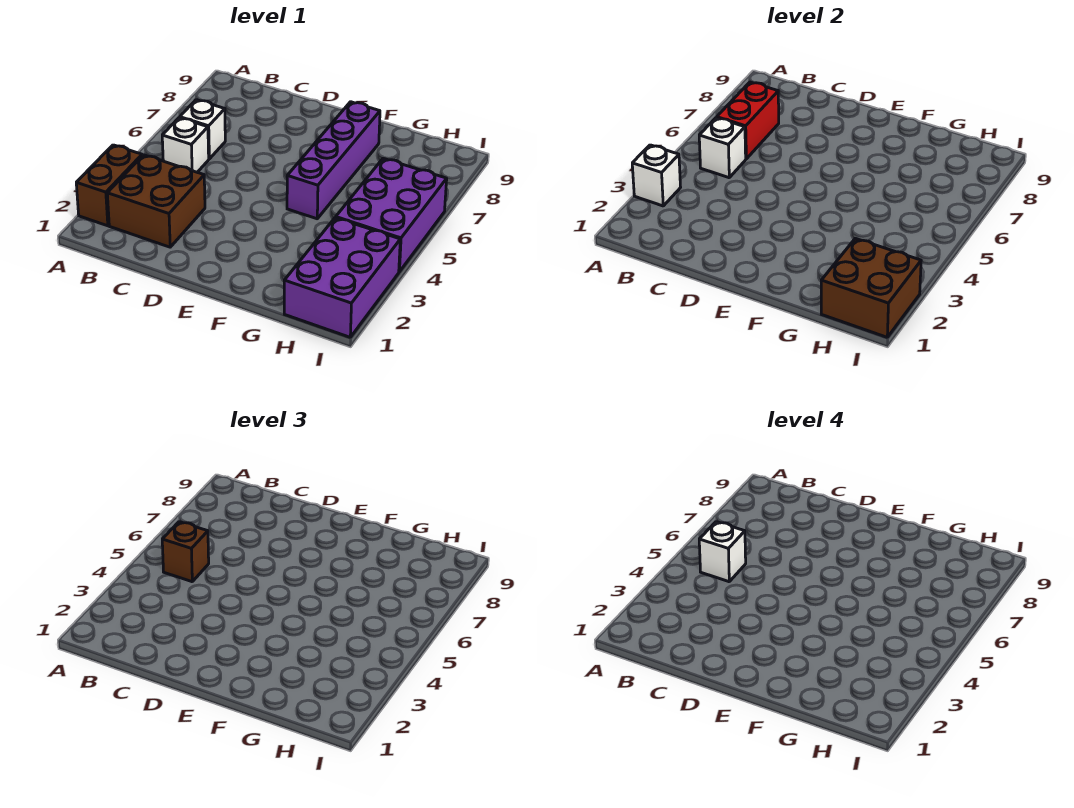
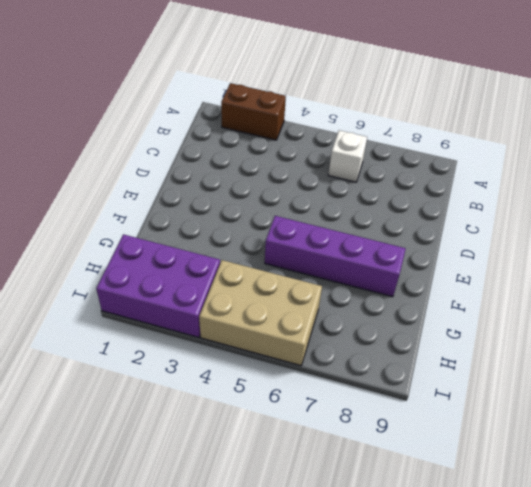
tan 2x3 brick [199,260,322,366] -> purple 2x3 brick [336,158,447,272]
none -> brown 2x2 brick [107,155,205,247]
none -> white 1x1 brick [162,118,209,172]
none -> white 1x1 brick [632,145,681,206]

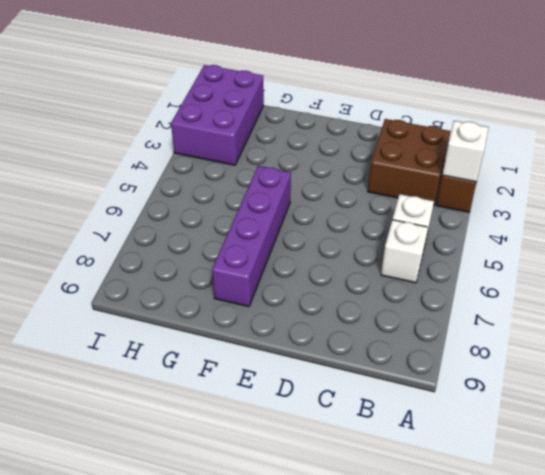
none -> purple 2x3 brick [336,158,447,272]
none -> white 1x1 brick [699,118,746,178]
none -> red 1x2 brick [717,82,779,159]

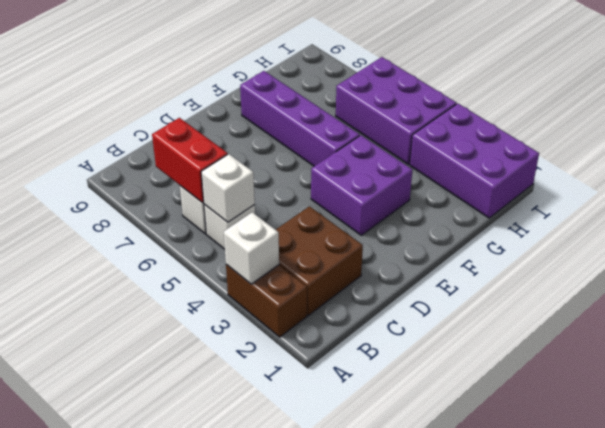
purple 2x2 brick [311,135,412,235] -> none
none -> brown 2x2 brick [821,238,921,337]
none -> brown 1x1 brick [162,522,209,582]
none -> white 1x1 brick [699,522,746,582]

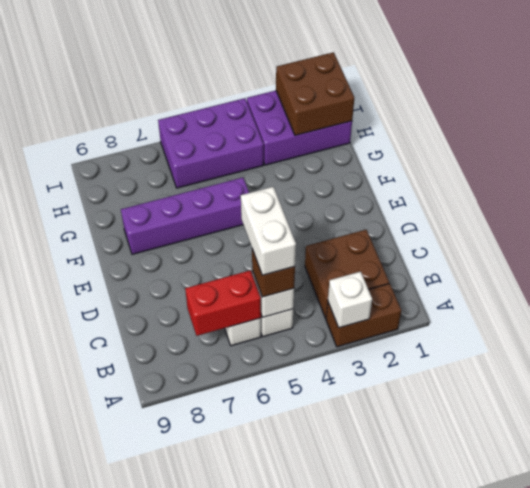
white 1x2 brick [241,187,296,275] -> white 1x1 brick [699,522,746,582]

